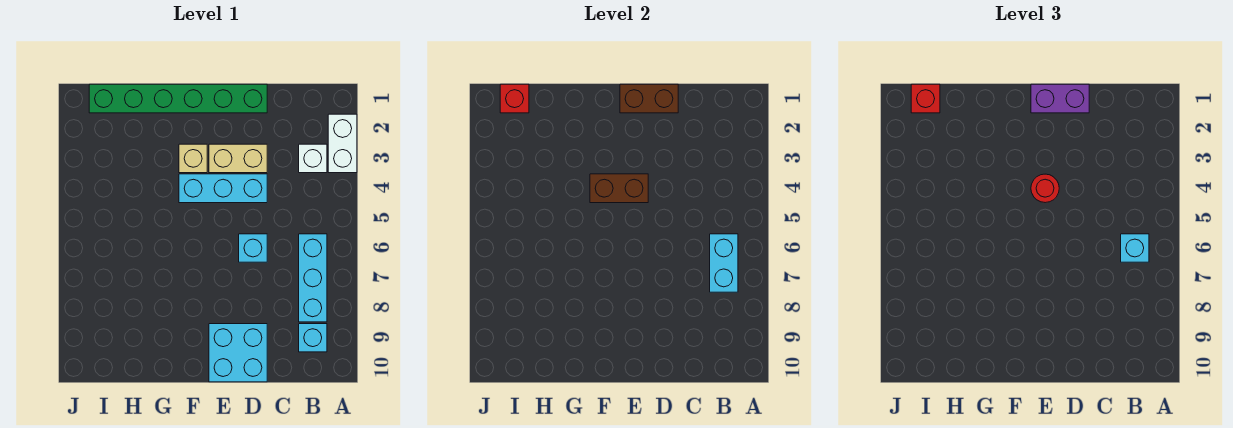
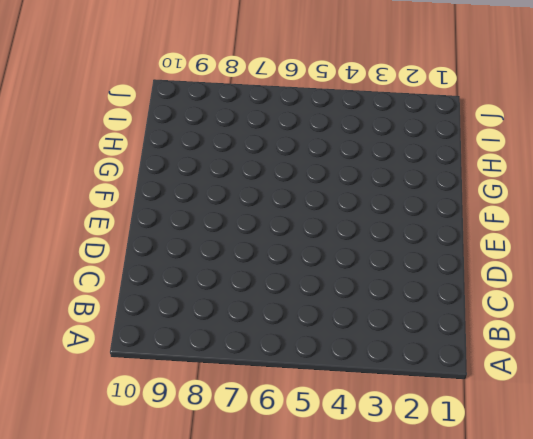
none -> white 1x2 brick [328,114,357,173]
none -> white 1x1 brick [299,144,327,173]
none -> cyan 1x3 brick [299,234,327,322]

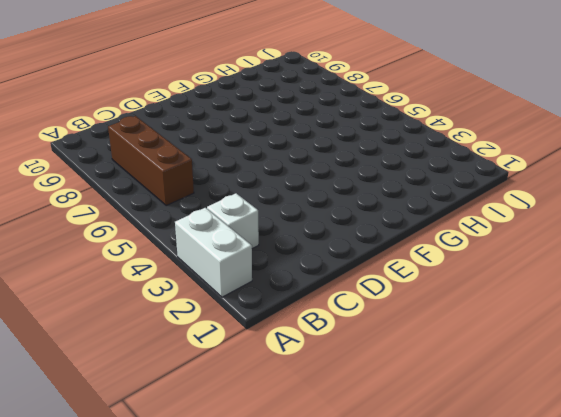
brown 1x3 brick [108,116,194,205] -> cyan 1x3 brick [299,234,327,322]
none -> cyan 1x1 brick [299,324,327,352]
none -> green 1x6 brick [89,84,267,113]
none -> tan 1x2 brick [209,144,267,173]

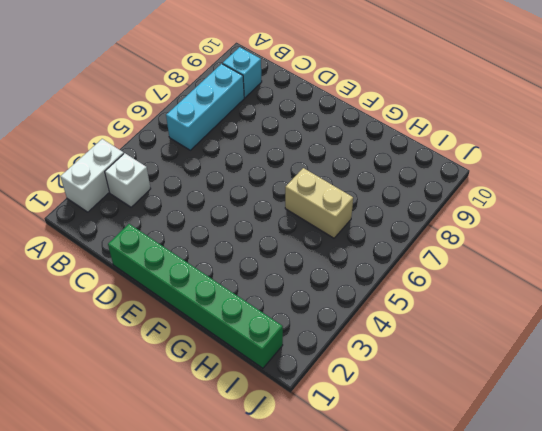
tan 1x2 brick [285,168,353,238] -> tan 1x2 brick moved to [209,144,267,173]
none -> cyan 1x3 brick [179,174,267,203]
none -> cyan 1x1 brick [239,234,267,262]
none -> cyan 2x2 brick [209,324,267,382]

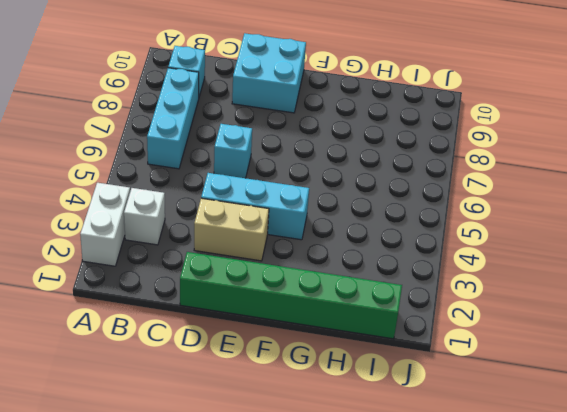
none -> tan 1x1 brick [179,144,207,173]
none -> cyan 1x2 brick [710,234,738,292]
none -> brown 1x2 brick [620,84,678,113]

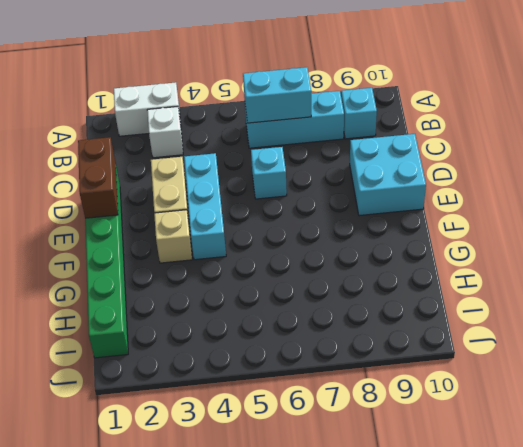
none -> brown 1x2 brick [590,174,648,203]
none -> red 1x1 brick [500,84,529,113]
none -> cyan 1x1 brick [1121,234,1149,262]

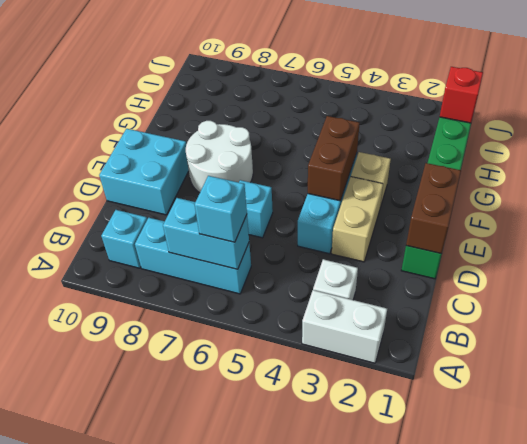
white 2x2 round brick [186,121,253,193] -> none
none -> purple 1x2 brick [1031,84,1089,113]
none -> red 1x1 round brick [1031,174,1059,203]
none -> red 1x1 brick [911,84,940,113]

